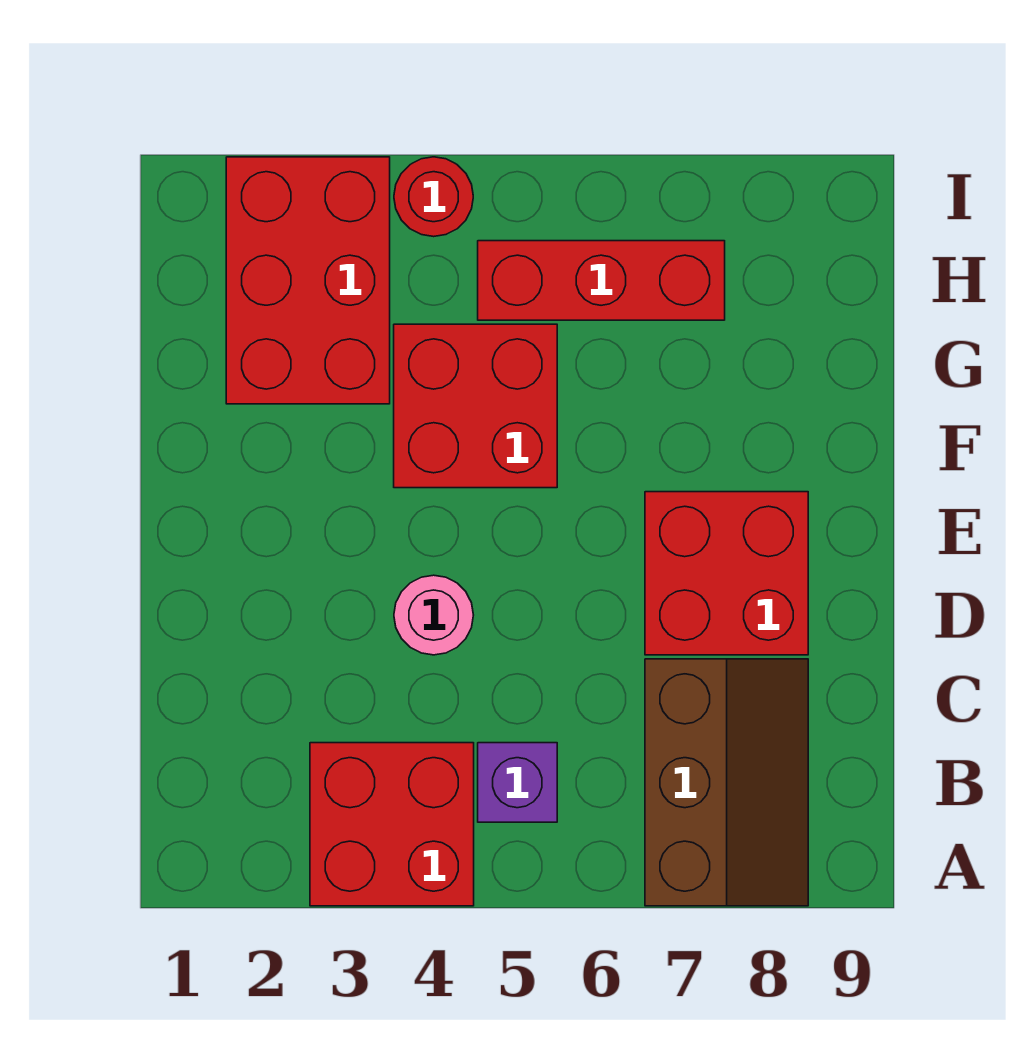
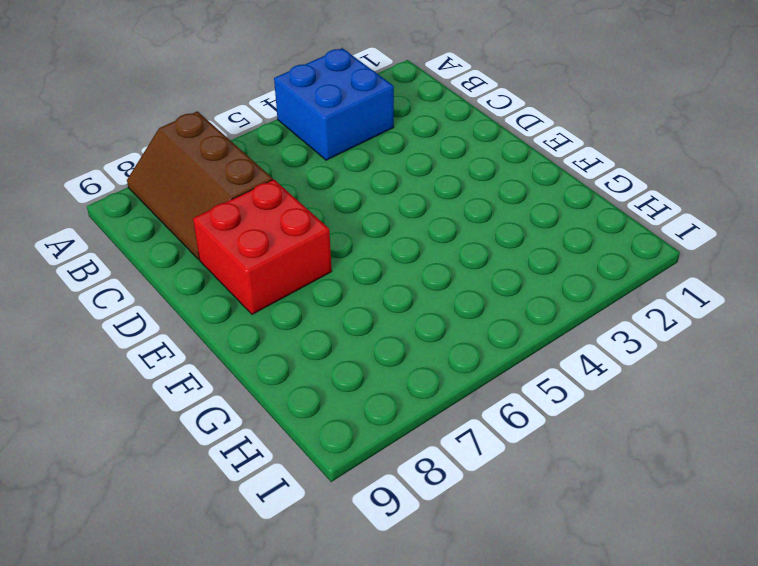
blue 2x2 brick [274,48,394,160] -> red 2x2 brick [310,743,474,906]
none -> purple 1x1 brick [478,743,557,822]
none -> pink 1x1 round brick [394,575,473,655]

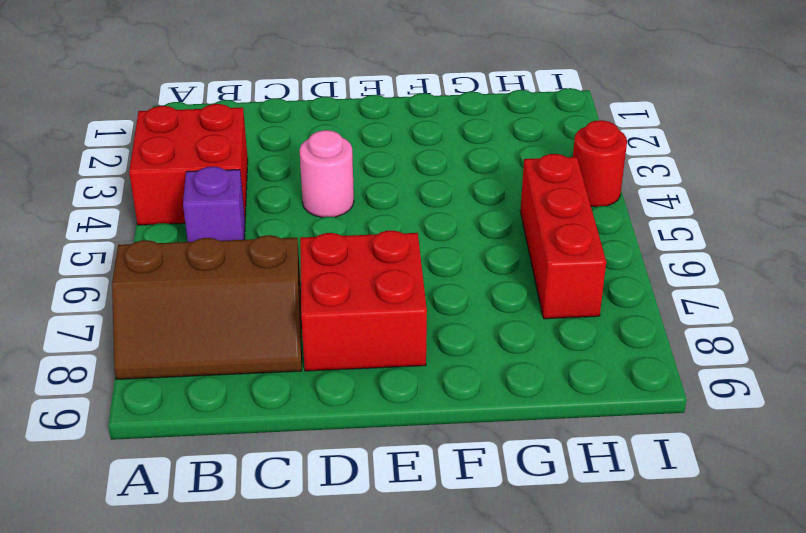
none -> red 2x2 brick [394,324,557,488]
none -> red 2x3 brick [226,157,390,404]

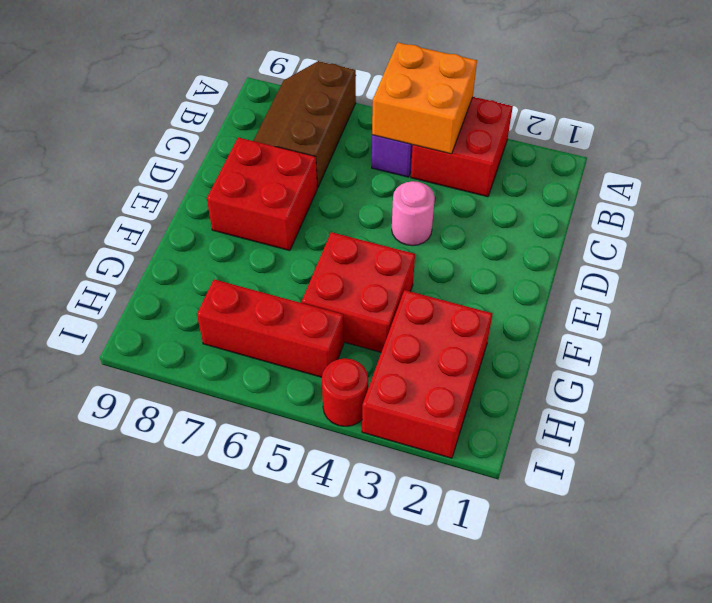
orange 2x2 brick [372,43,477,154] -> none

